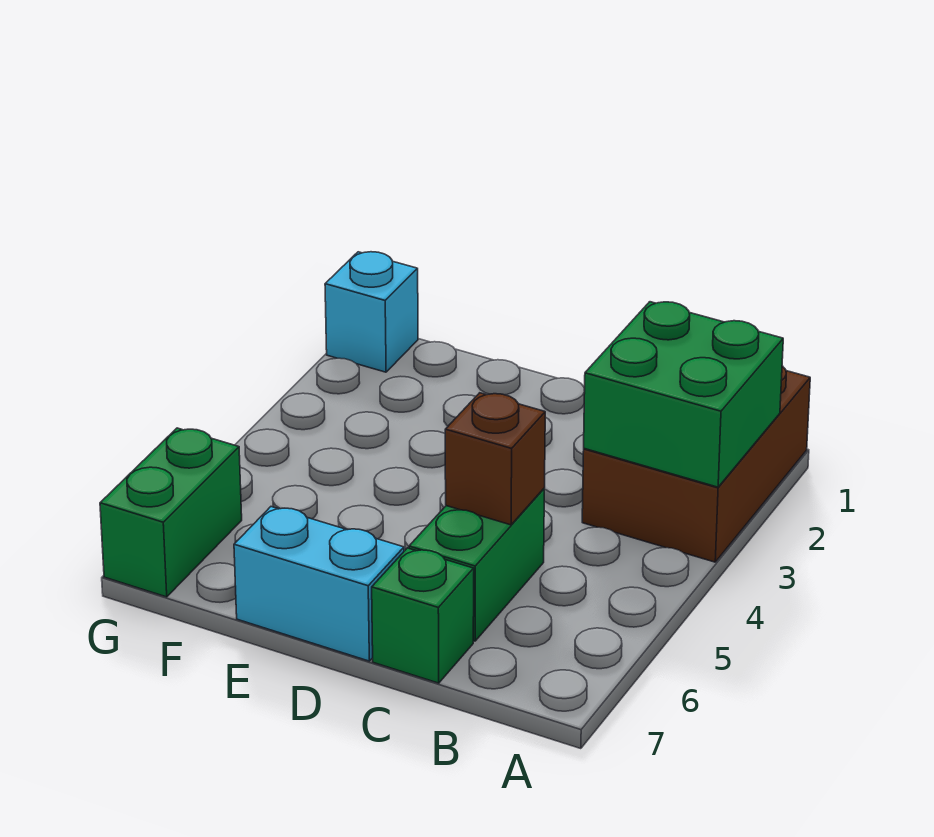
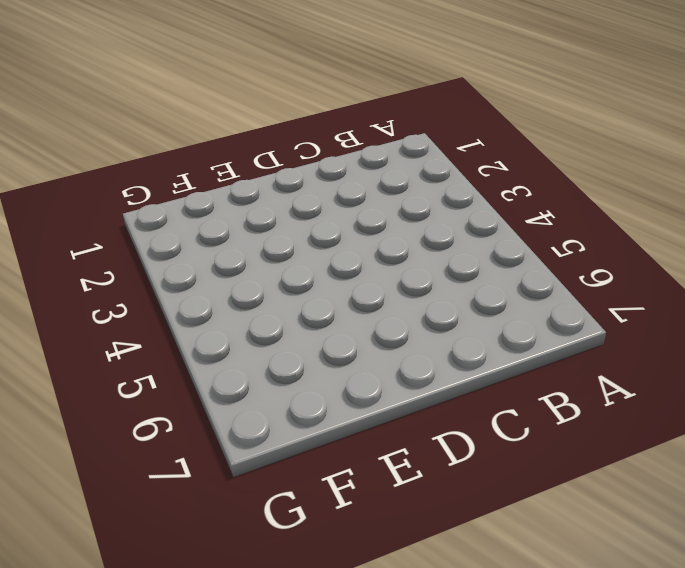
none -> brown 2x3 brick [582,366,810,562]
none -> green 1x2 brick [409,489,544,641]

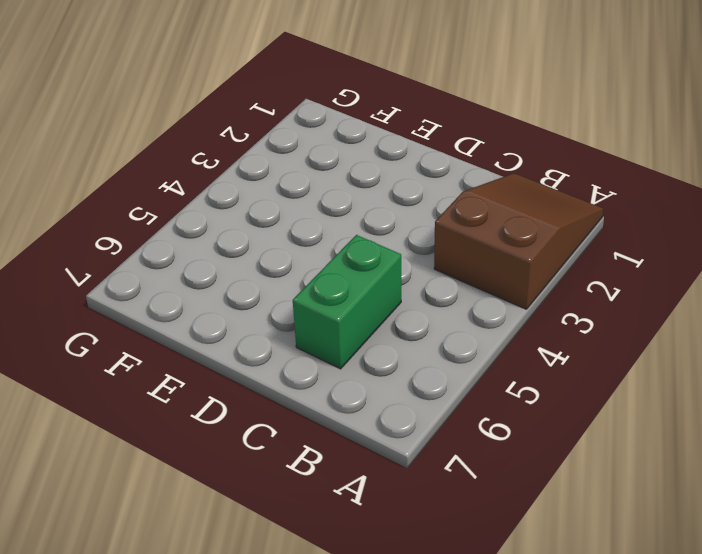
brown 2x3 slope [434,173,603,309] -> brown 2x3 brick [582,366,810,562]
none -> green 1x1 brick [372,548,474,683]
none -> cyan 1x2 brick [234,507,404,661]

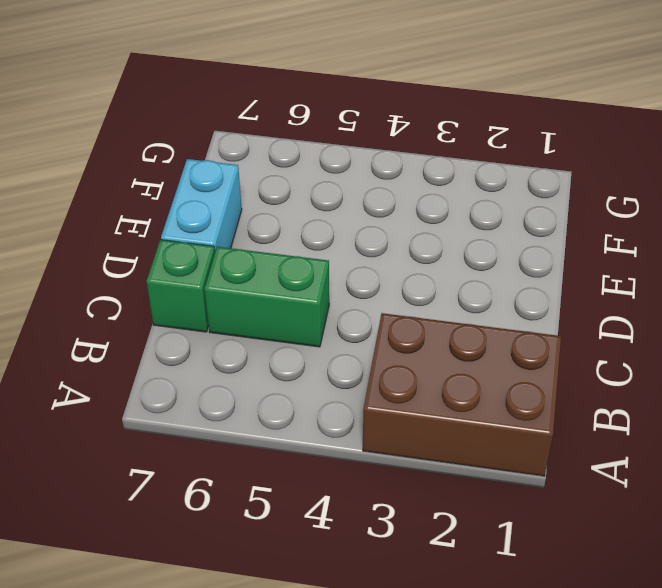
none -> cyan 1x1 brick [325,252,418,372]
none -> green 1x2 brick [100,428,242,597]

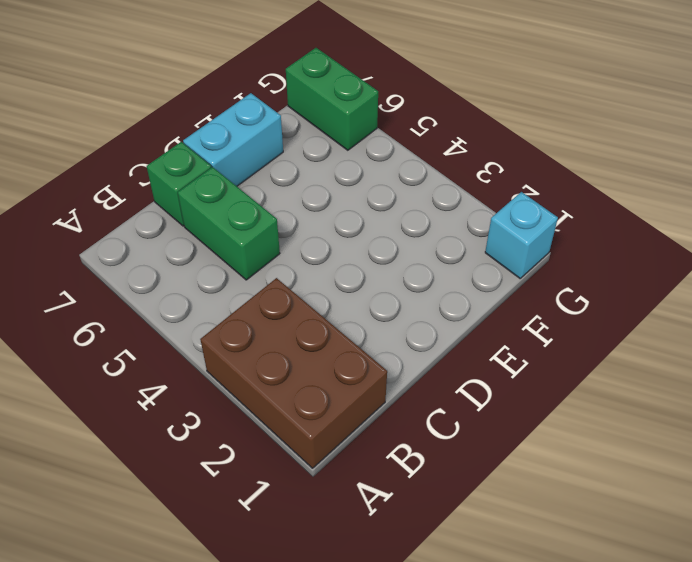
none -> green 2x2 brick [584,302,783,487]
none -> brown 1x1 brick [445,393,545,525]

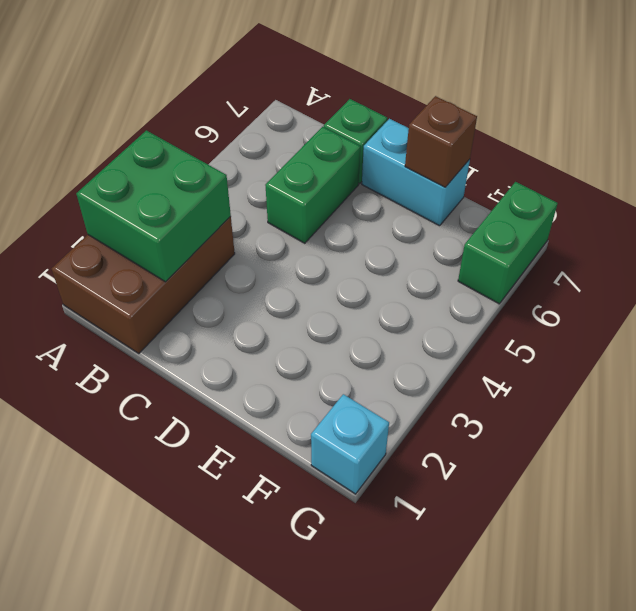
brown 1x1 brick [405,96,477,187] -> brown 1x1 brick moved to [445,393,545,525]

